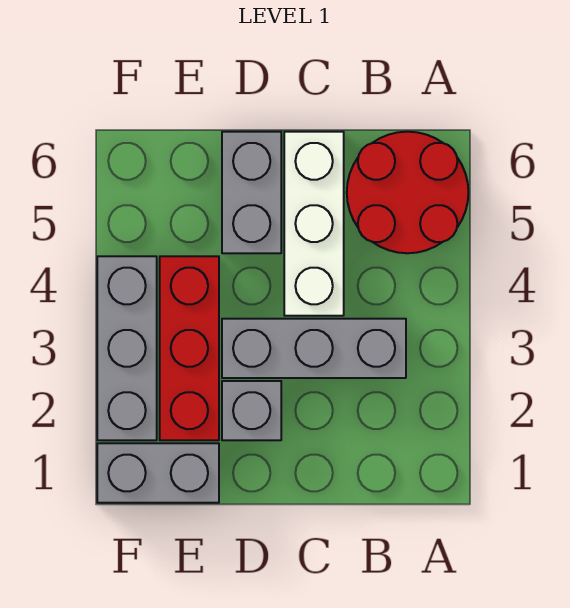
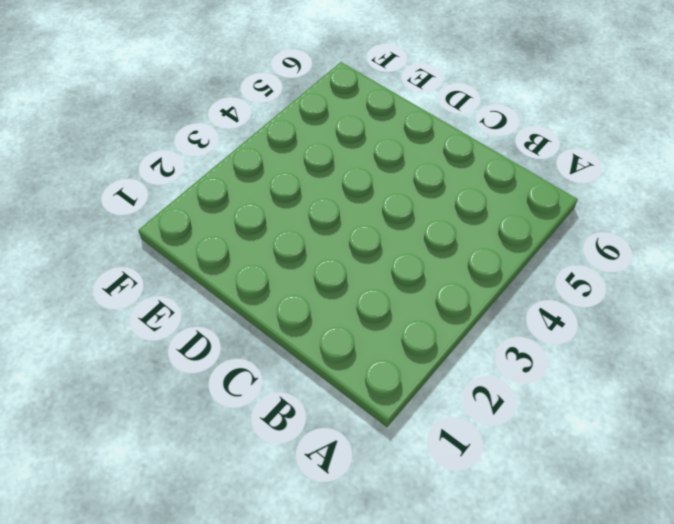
none -> red 2x2 round brick [347,132,468,253]
none -> grey 1x3 brick [222,319,406,378]

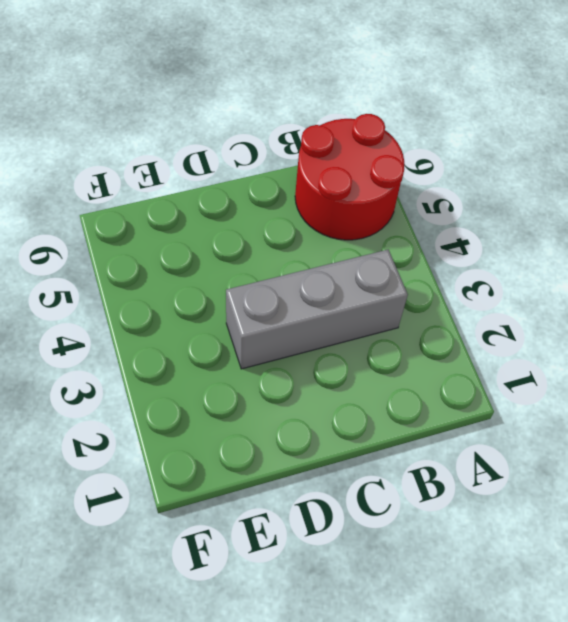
none -> white 1x3 brick [284,132,344,316]
none -> grey 1x1 brick [222,381,281,440]

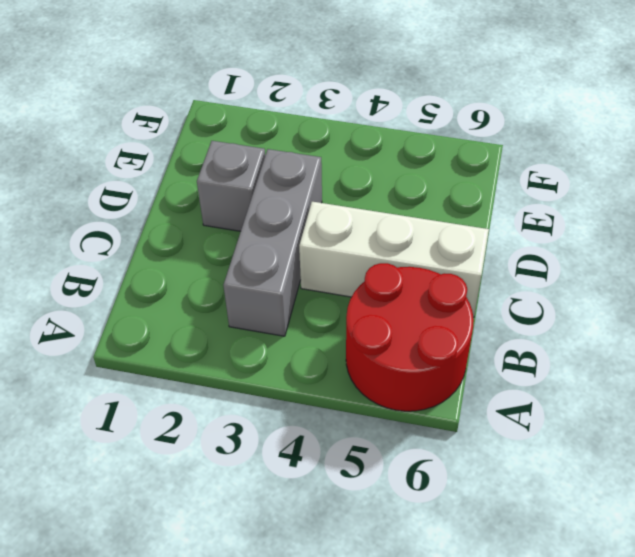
none -> grey 1x2 brick [222,132,281,253]
none -> grey 1x2 brick [97,443,219,503]

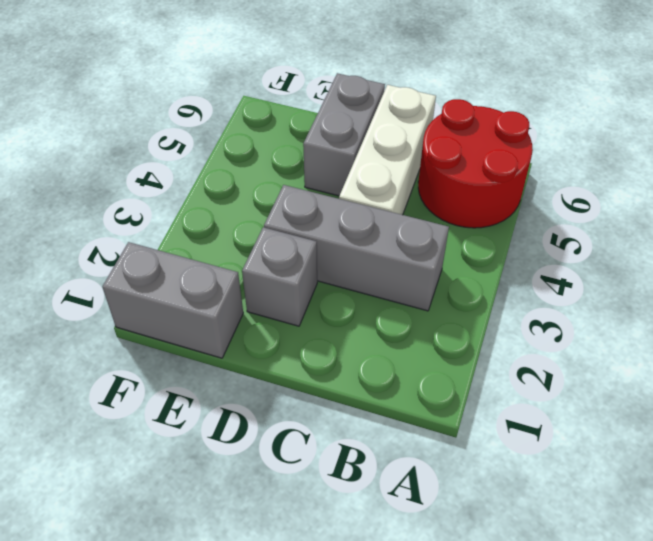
none -> red 1x3 brick [160,256,219,440]
none -> grey 1x3 brick [97,256,157,440]

